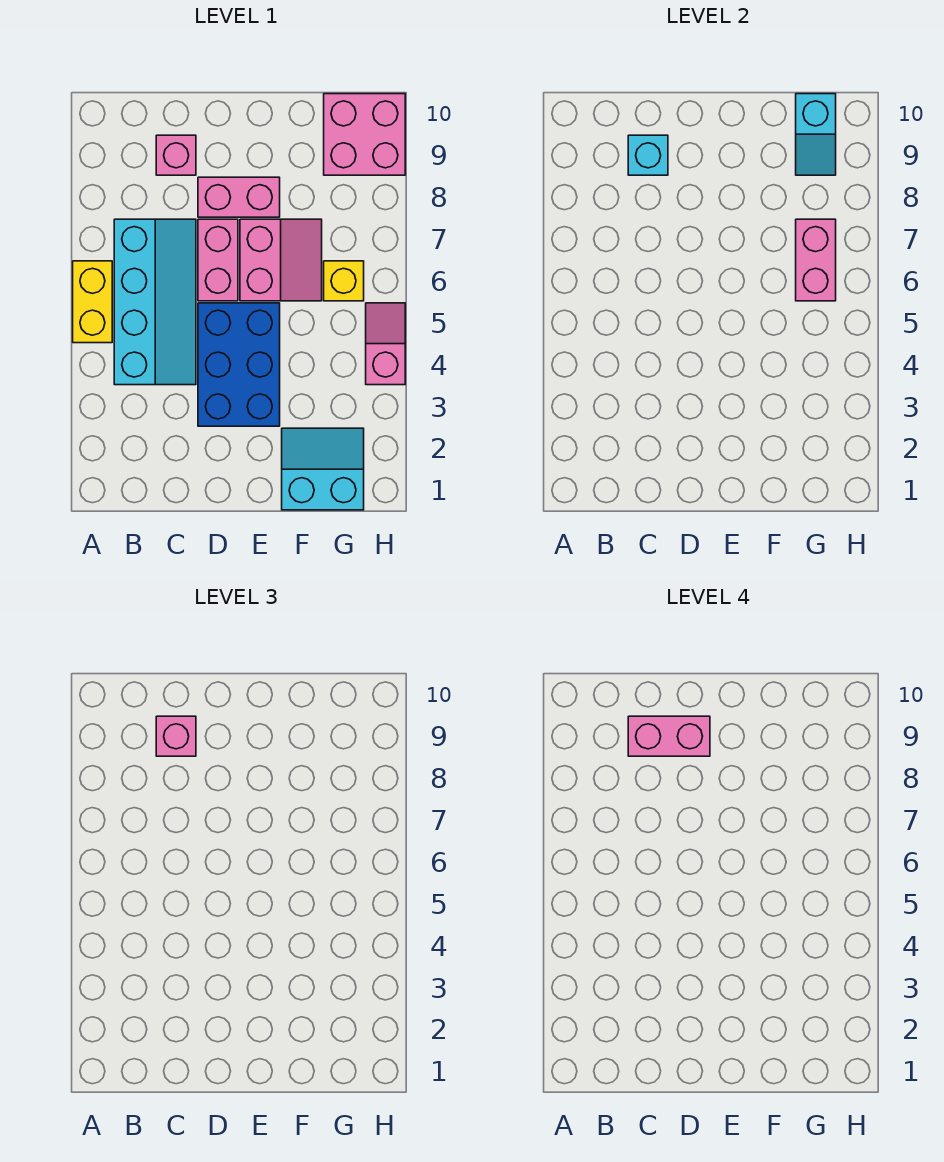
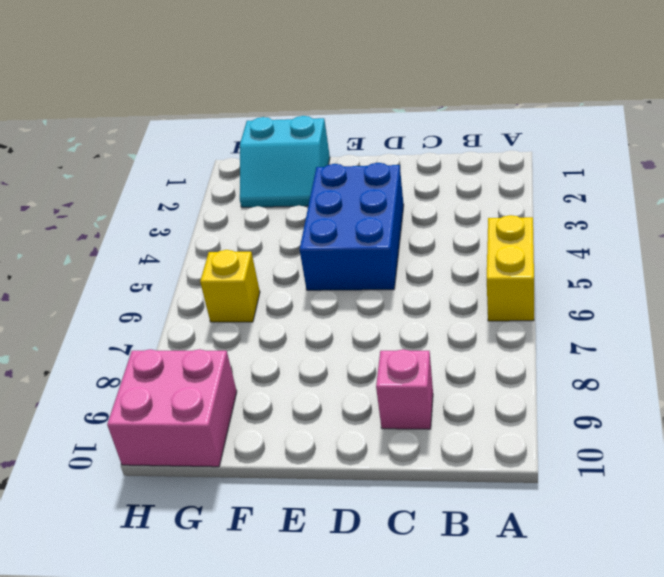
none -> cyan 2x4 slope [114,219,196,385]
none -> pink 1x2 brick [198,219,238,301]
none -> pink 1x2 brick [198,177,280,217]

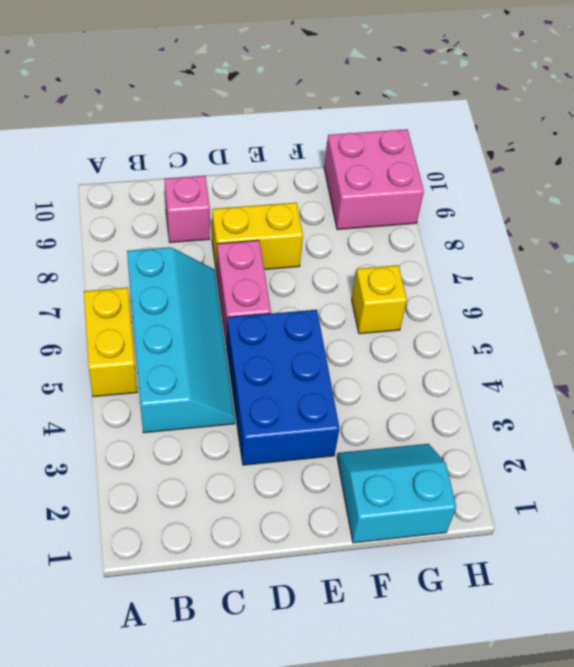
yellow 1x2 brick [212,203,303,273] -> pink 1x2 brick [198,177,280,217]
none -> pink 2x2 slope [240,219,322,301]
none -> pink 1x2 slope [366,303,405,385]
none -> cyan 1x1 brick [628,135,668,175]

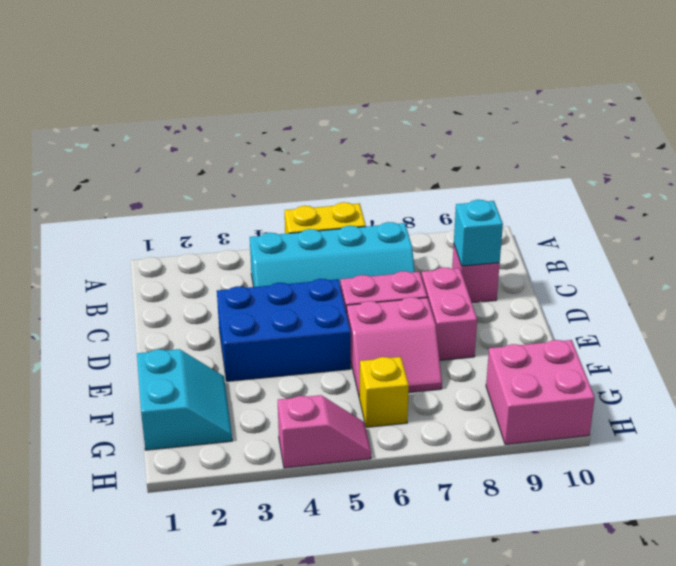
none -> pink 1x2 brick [796,219,836,301]
none -> cyan 1x2 slope [796,94,836,175]
none -> pink 1x1 brick [156,716,196,756]

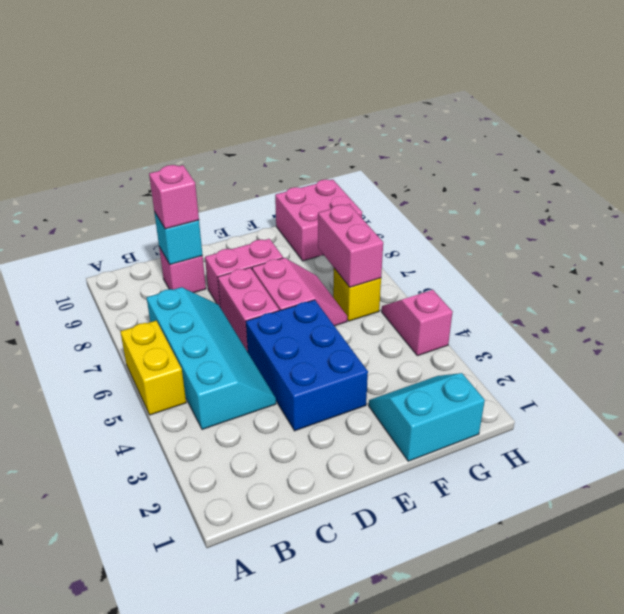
none -> cyan 1x2 slope [796,94,836,175]
none -> pink 1x2 brick [628,716,710,756]

